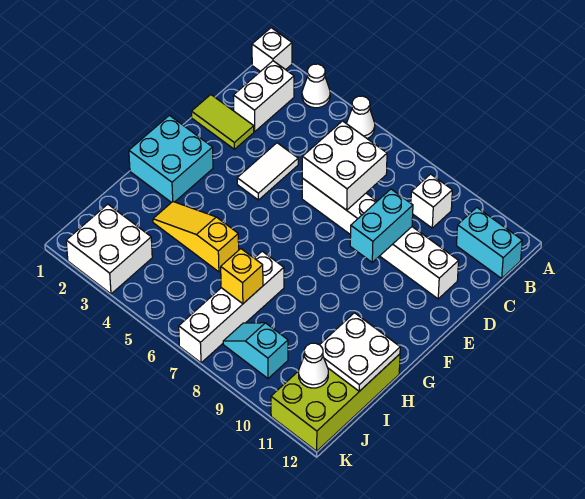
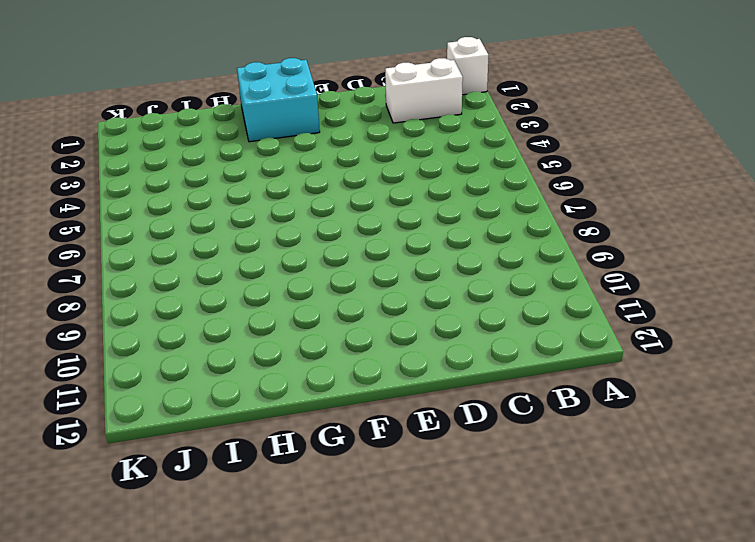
none -> white 1x1 cone [302,64,330,108]
none -> white 1x1 cone [346,96,375,139]
none -> white 1x1 brick [411,174,452,228]

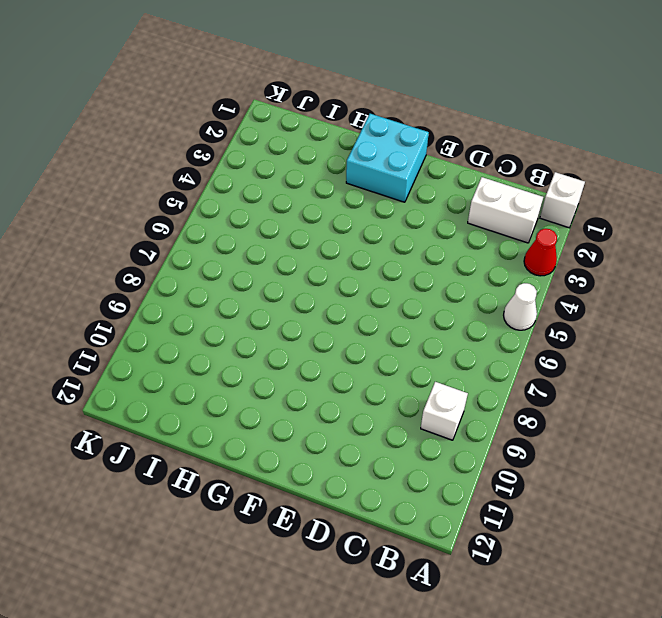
red 1x1 cone [524,229,557,276] -> white 1x1 cone [302,64,330,108]
none -> cyan 1x2 brick [456,207,522,278]
none -> lime 1x2 tile [191,95,254,149]
none -> white 1x2 tile [237,143,298,200]

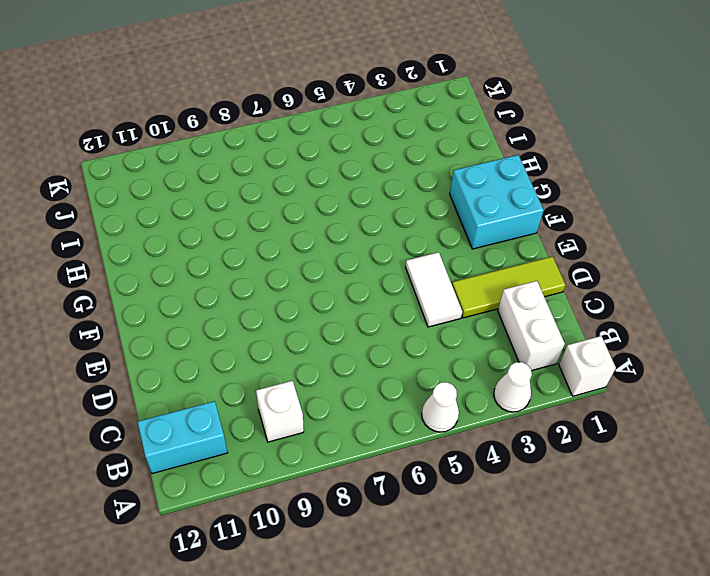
lime 1x3 tile [452,257,566,318] -> lime 1x2 tile [191,95,254,149]
none -> white 1x6 brick [302,178,459,299]
none -> yellow 1x3 slope [153,202,239,272]
none -> white 1x4 brick [179,251,284,363]

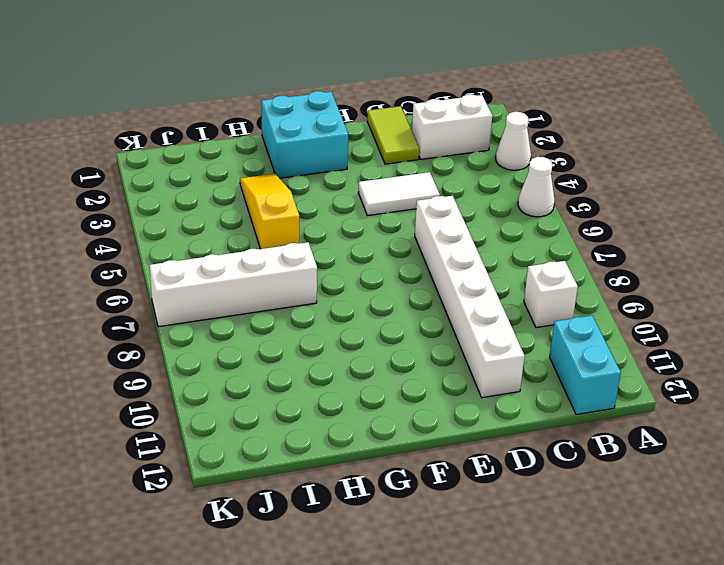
none -> white 1x1 brick [252,28,292,72]
none -> lime 2x4 brick [271,354,400,451]
none -> white 2x2 brick [66,204,152,294]

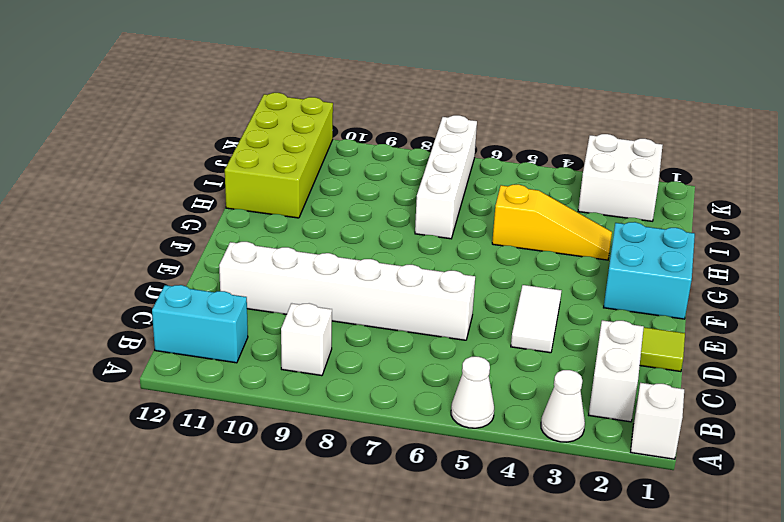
none -> cyan 1x2 slope [223,323,288,378]
none -> white 2x2 brick [302,121,387,210]
none -> cyan 1x2 brick [350,189,413,262]

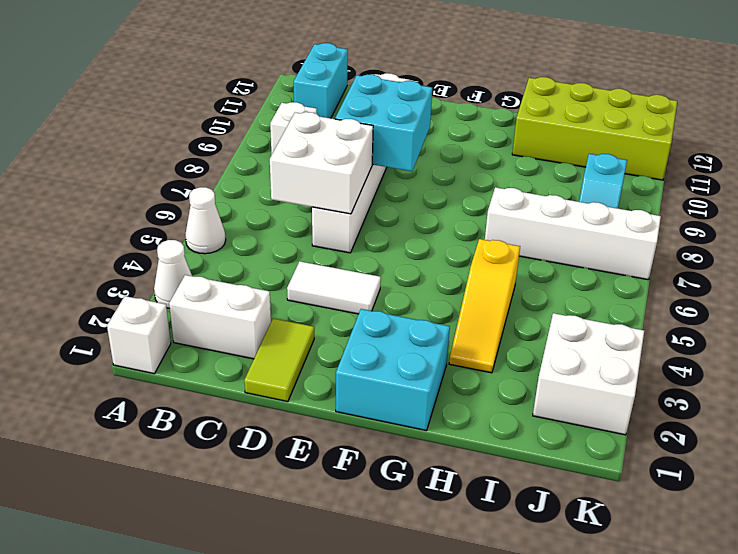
cyan 2x2 brick [335,75,432,171] -> cyan 1x2 brick [350,189,413,262]
none -> white 2x2 plate [320,313,400,391]
none -> yellow 1x1 brick [221,249,263,304]
none -> white 1x1 cone [299,343,328,388]

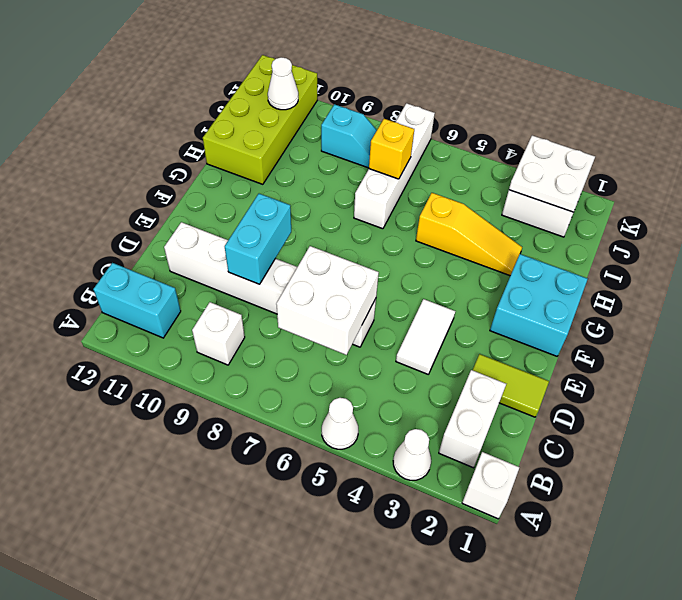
white 2x2 plate [509,135,595,212] -> white 2x2 plate moved to [320,313,400,391]

